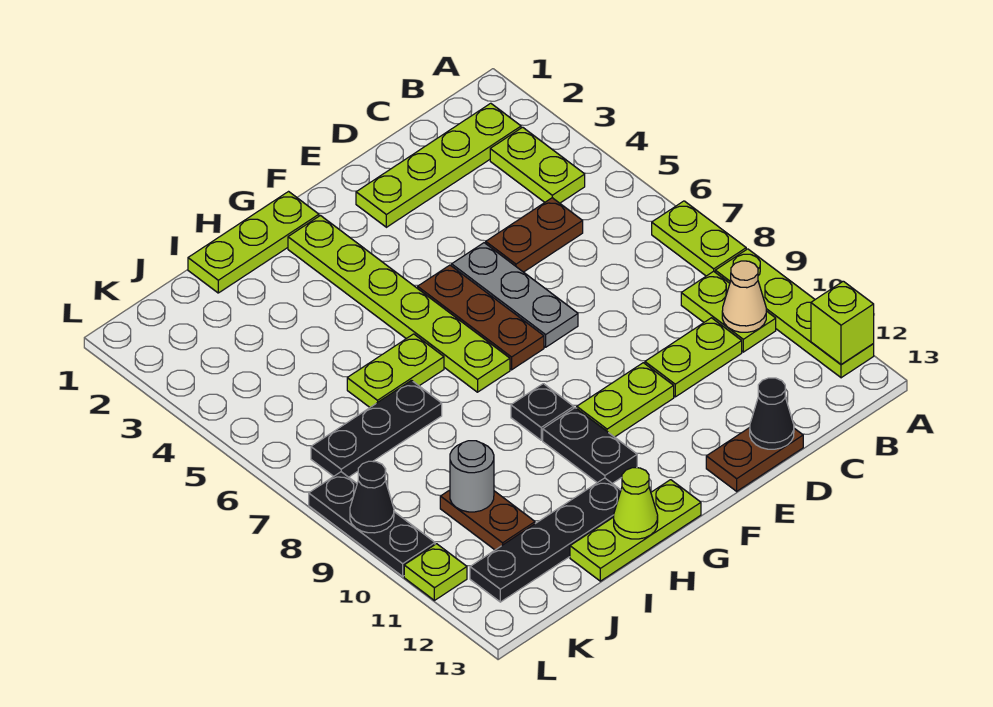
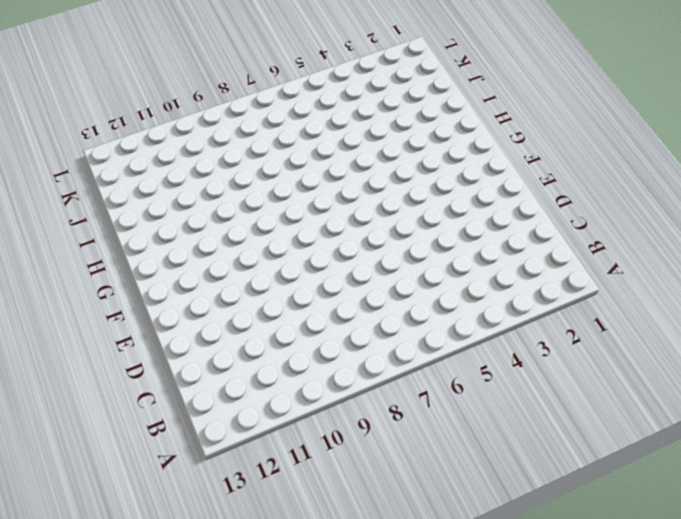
none -> lime 1x2 plate [652,201,746,276]
none -> lime 1x4 plate [715,249,874,378]
none -> lime 1x4 plate [356,103,521,227]

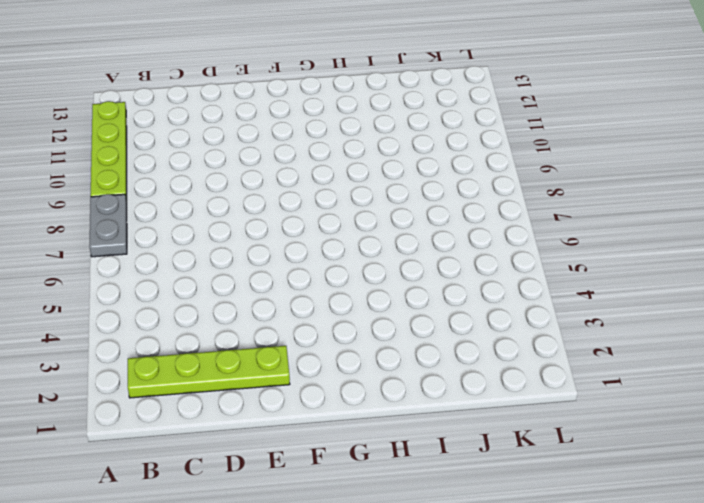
grey 1x2 plate [89,194,127,257] -> lime 1x2 plate [652,201,746,276]
none -> lime 1x2 plate [490,127,585,203]
none -> lime 1x2 plate [681,271,776,352]
none -> brown 1x2 plate [486,198,583,272]

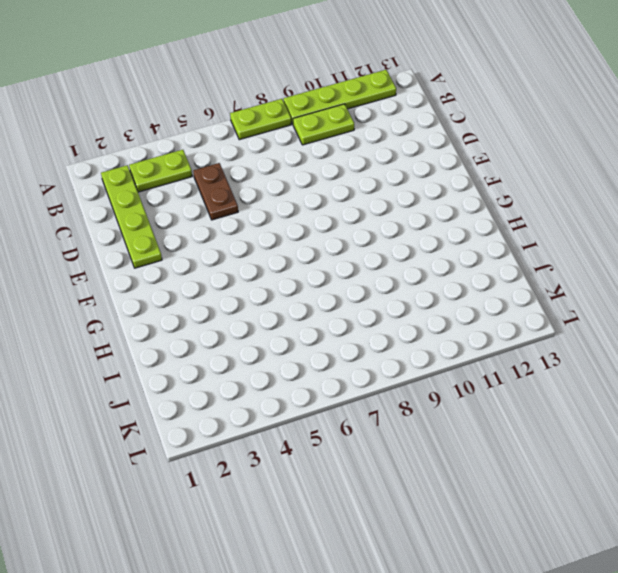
none -> lime 1x2 plate [645,318,742,397]
none -> brown 1x2 plate [706,428,803,491]
none -> grey 1x3 plate [452,243,578,347]

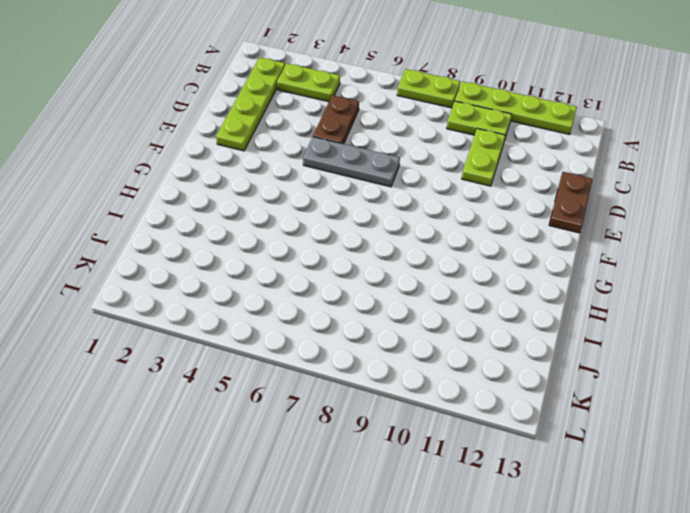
none -> lime 1x2 plate [577,363,674,437]
none -> brown 1x3 plate [418,265,544,370]
none -> lime 1x3 plate [188,192,319,293]

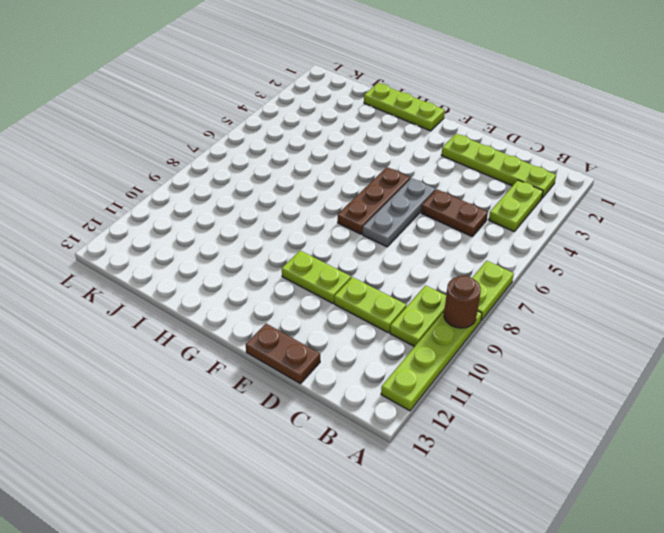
brown 1x1 round brick [444,276,481,328] -> none
none -> lime 1x6 plate [288,216,510,392]
none -> black 1x1 plate [511,384,574,440]
none -> black 1x2 plate [543,408,637,483]

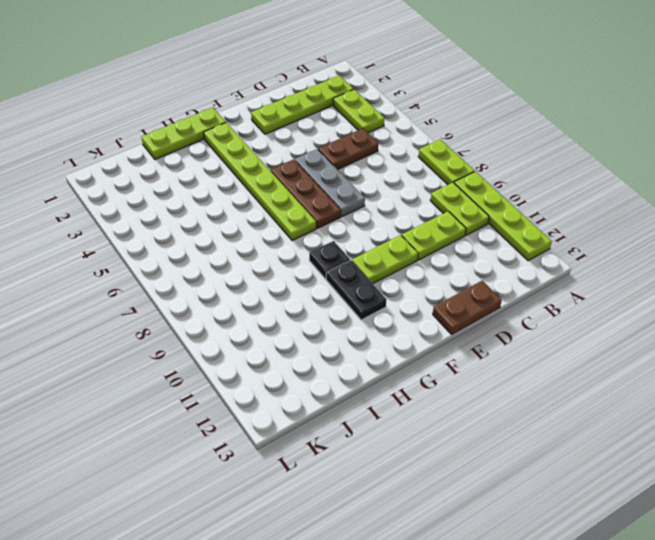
none -> lime 1x3 plate [570,480,701,581]
none -> lime 1x2 plate [347,334,444,407]
none -> black 1x4 plate [470,478,621,602]

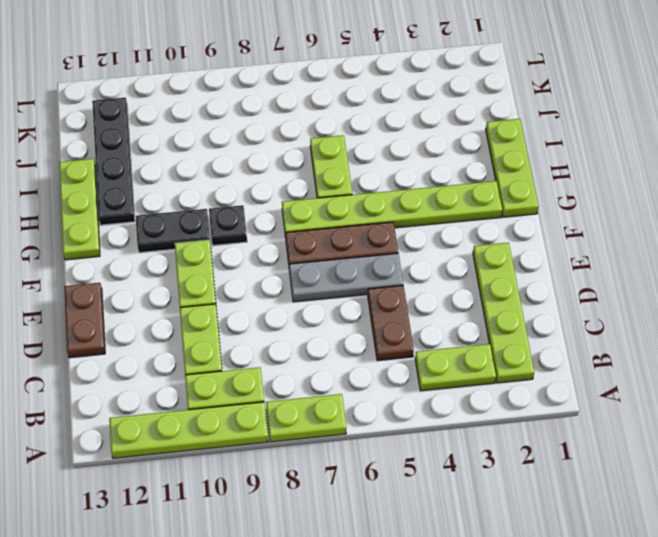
none -> black 1x3 plate [311,380,442,477]
none -> brown 1x2 plate [440,490,535,550]
none -> black 1x3 plate [309,472,435,576]

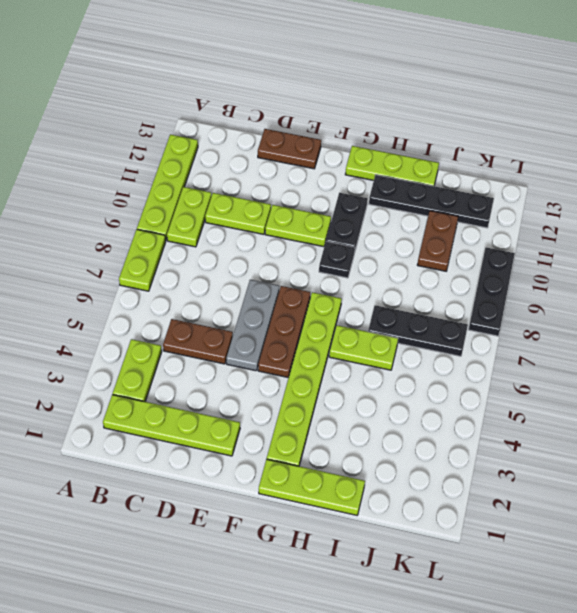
none -> lime 1x1 plate [404,544,467,600]
none -> lime 1x1 brick [811,281,874,365]
none -> tan 1x1 cone [722,261,766,332]

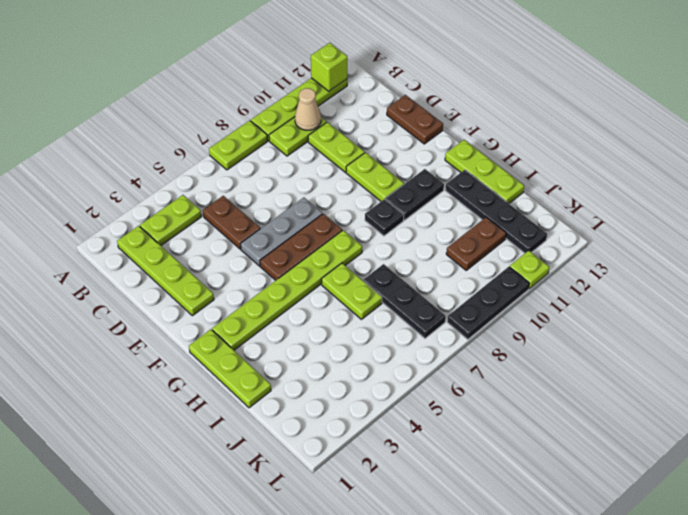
none -> black 1x1 cone [750,378,794,449]
none -> lime 1x1 cone [614,468,658,539]
none -> grey 1x1 round brick [450,441,494,512]

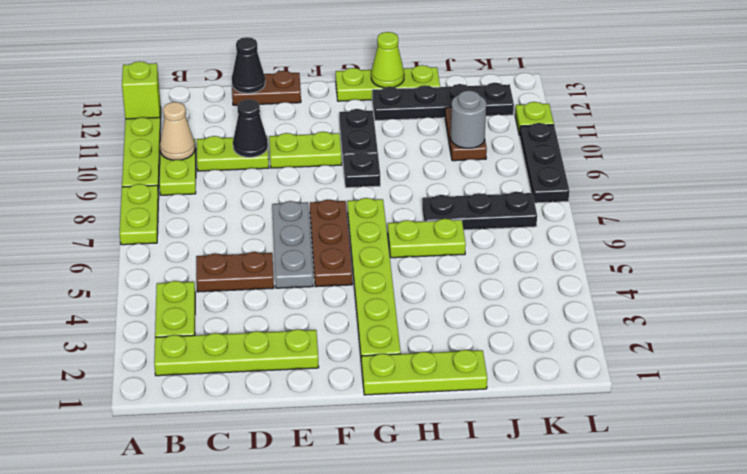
black 1x1 cone [233,99,268,157] -> black 1x1 cone moved to [350,461,394,533]

